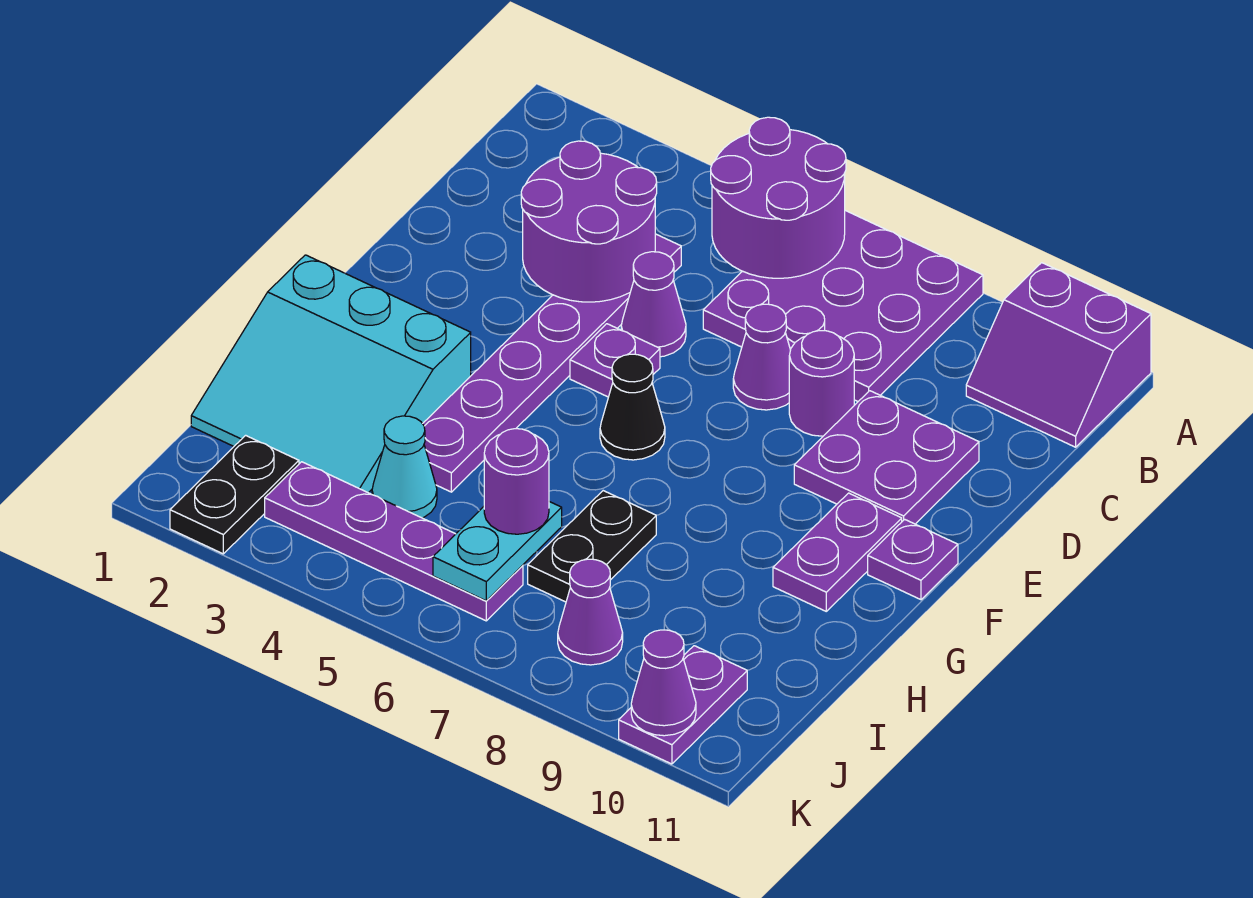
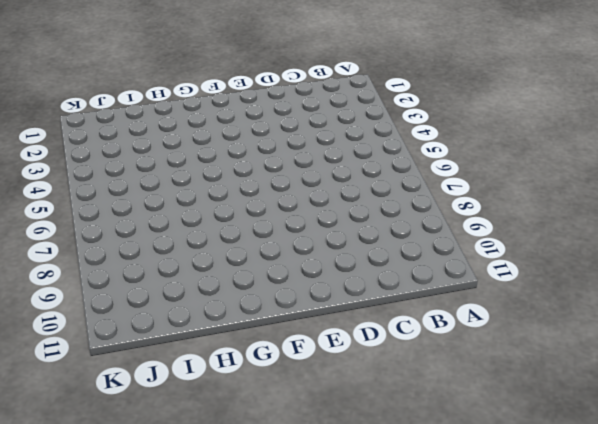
none -> purple 3x3 plate [703,211,983,401]
none -> purple 2x2 slope [966,263,1151,447]
none -> purple 1x6 plate [423,234,681,492]

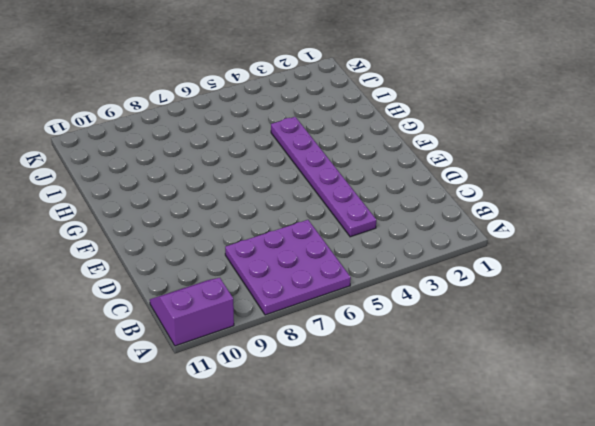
none -> purple 1x1 cone [621,252,686,357]
none -> purple 1x1 cone [733,304,790,410]
none -> purple 1x1 round brick [789,331,854,436]

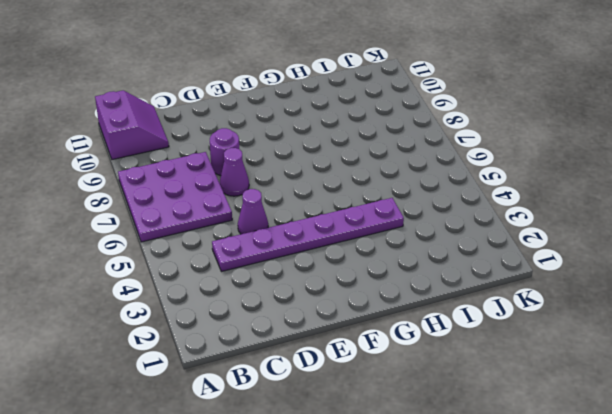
none -> purple 2x2 plate [794,391,979,524]
none -> purple 1x1 plate [570,324,660,397]
none -> black 1x1 cone [600,354,665,460]

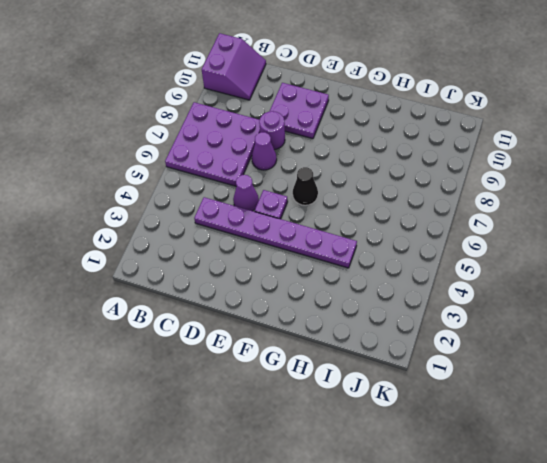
none -> purple 1x2 plate [773,493,902,611]
none -> purple 1x1 plate [868,519,958,600]
none -> cyan 3x3 slope [191,255,471,493]

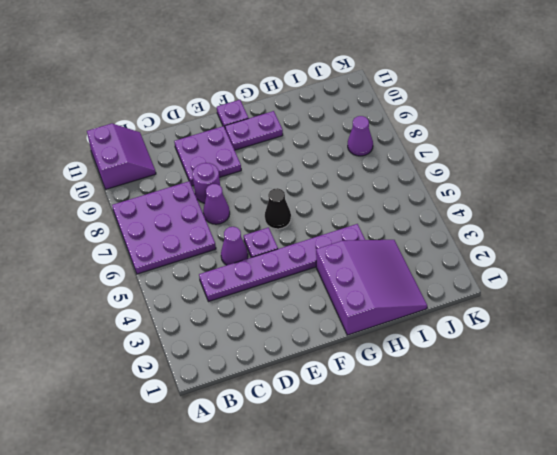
purple 3x3 slope [316,240,427,335] -> cyan 3x3 slope [191,255,471,493]
none -> black 1x2 plate [528,491,656,602]
none -> cyan 1x1 cone [372,416,437,518]
none -> black 1x2 plate [170,435,299,554]

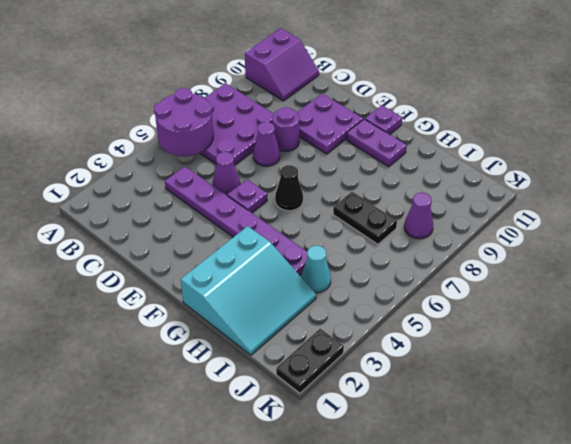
black 1x2 plate [276,329,344,393] -> black 1x2 plate turned to [170,435,299,554]
none -> purple 1x4 plate [265,462,523,621]
none -> purple 1x2 plate [619,646,747,764]
none -> purple 2x2 round brick [521,141,657,302]

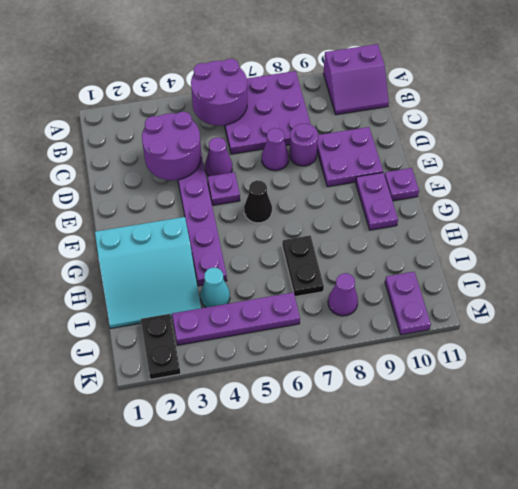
none -> cyan 1x2 plate [433,502,562,601]
none -> purple 1x1 cone [631,630,696,736]
none -> purple 1x1 round brick [484,429,549,534]

